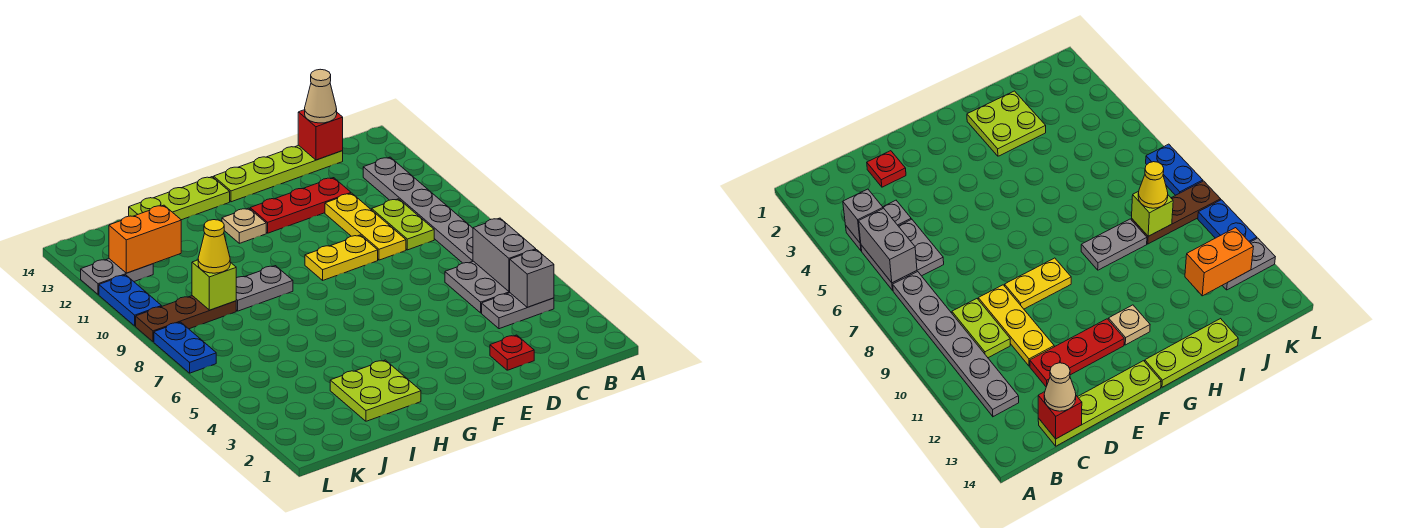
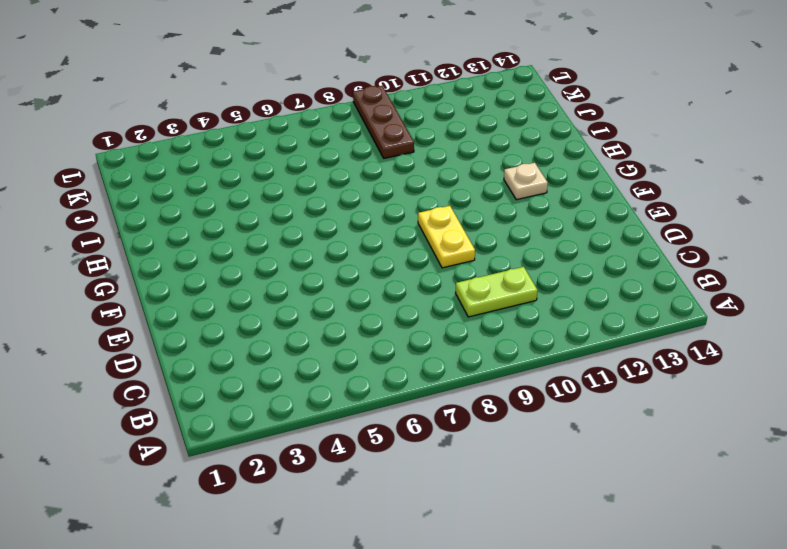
none -> grey 1x2 plate [482,293,554,329]
none -> grey 2x2 plate [445,261,510,313]
none -> grey 1x6 plate [363,157,473,263]

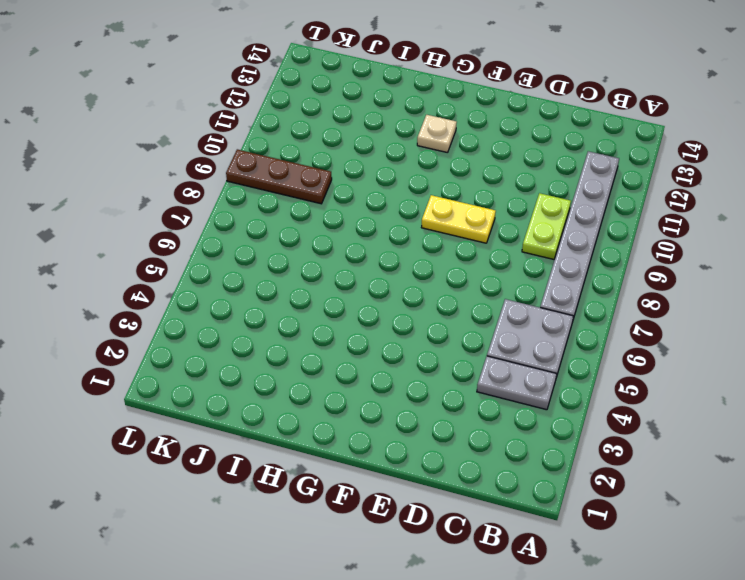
none -> lime 1x4 plate [214,145,343,202]
none -> red 1x1 plate [490,335,534,370]
none -> yellow 1x3 plate [325,193,406,260]

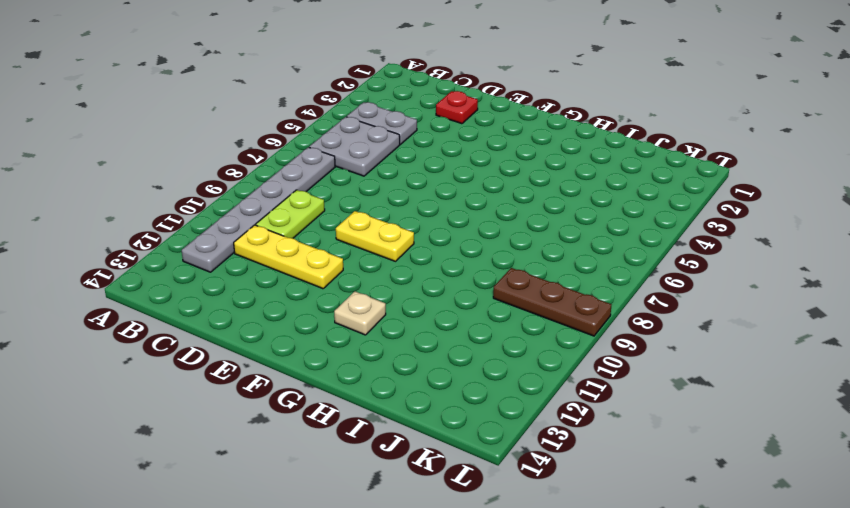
yellow 1x3 plate [234,225,343,289] -> yellow 1x3 plate turned to [325,193,406,260]
none -> lime 1x4 plate [214,145,343,202]
none -> red 1x3 plate [250,178,351,233]
none -> lime 1x3 plate [129,177,230,220]

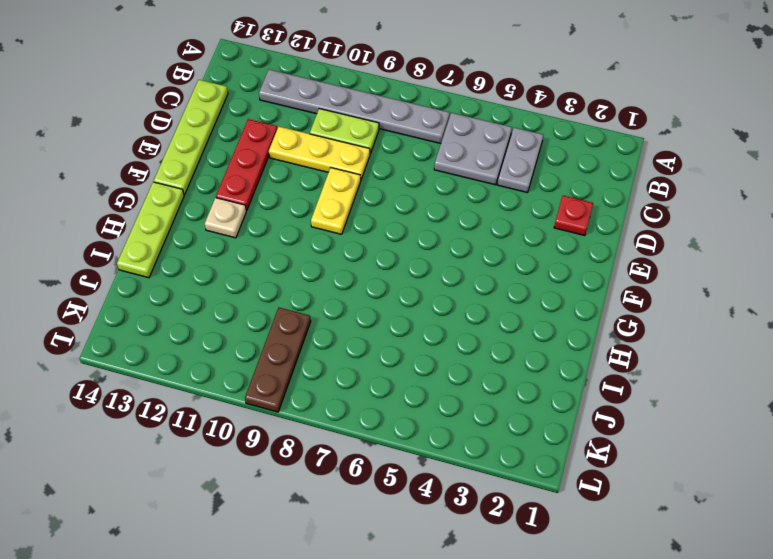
none -> lime 2x2 plate [330,360,421,421]
none -> grey 1x2 plate [236,266,293,311]
none -> grey 1x2 plate [81,259,153,294]

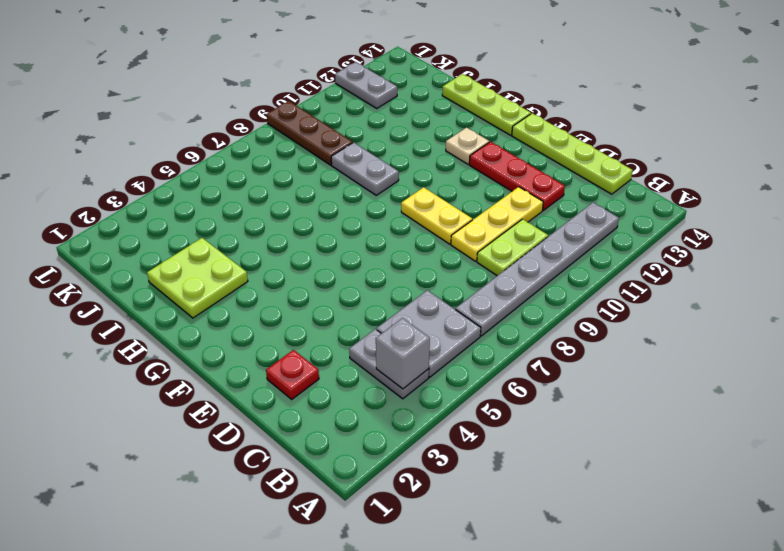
none -> blue 1x2 plate [154,322,216,373]
none -> blue 1x2 plate [99,275,162,326]
none -> grey 1x2 brick [473,218,536,291]

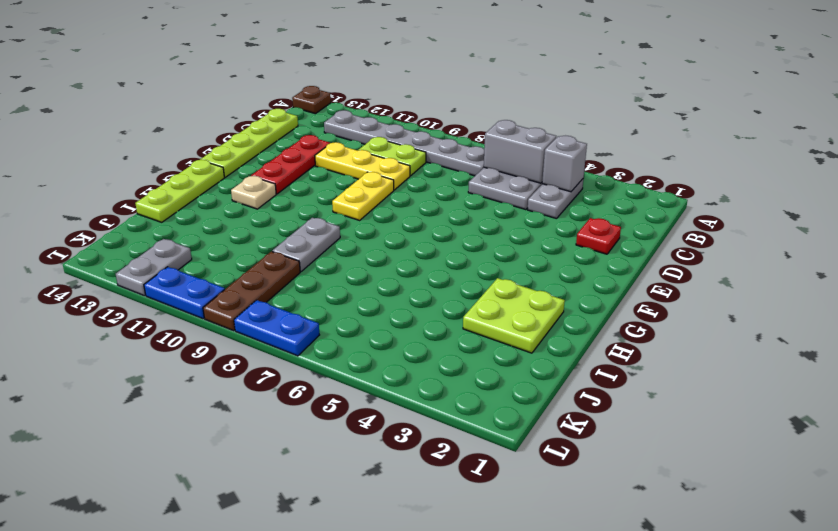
brown 1x1 plate [292,86,331,114] -> none
none -> red 1x1 brick [298,110,343,160]
none -> lime 1x1 brick [192,260,236,310]
none -> orange 1x2 brick [109,205,181,273]

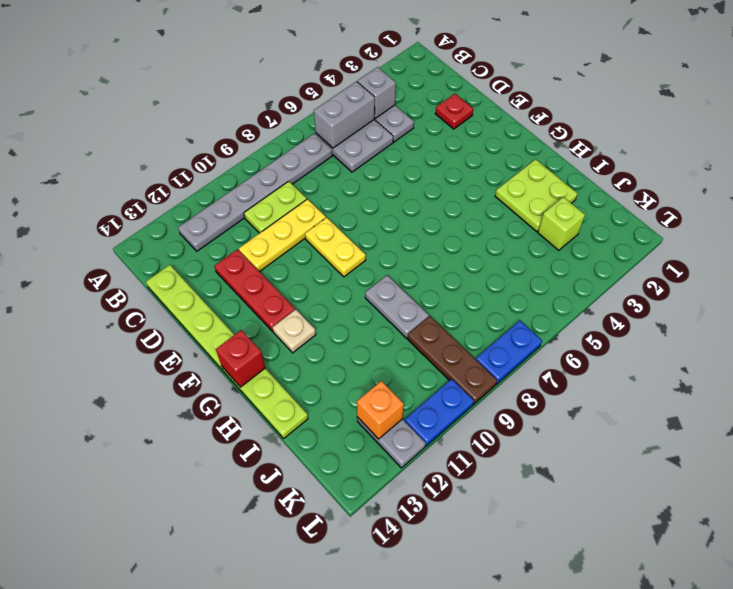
red 1x1 brick [216,330,265,387] -> red 1x1 brick moved to [298,110,343,160]
lime 1x1 brick [538,197,585,250] -> lime 1x1 brick moved to [192,260,236,310]
orange 1x1 brick [357,381,404,439] -> orange 1x2 brick [109,205,181,273]
none -> tan 1x1 cone [305,69,337,123]
none -> yellow 1x1 cone [198,220,230,273]

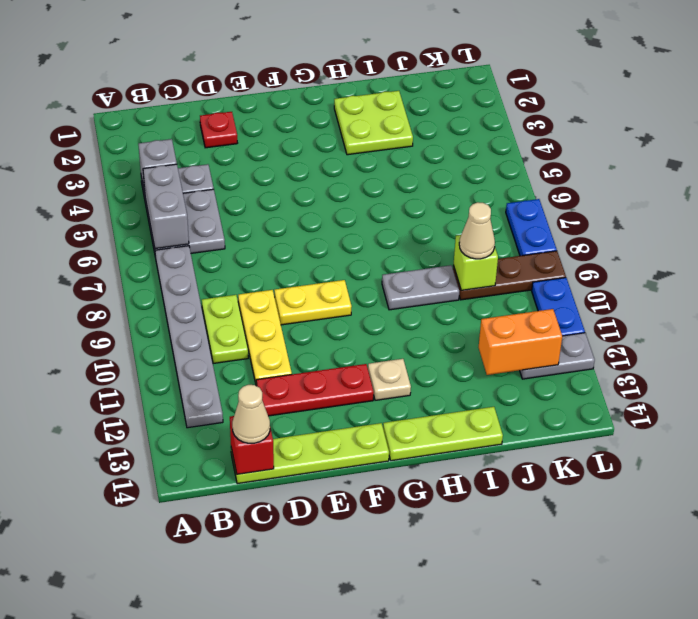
tan 1x1 cone [459,202,495,259] -> yellow 1x1 cone [198,220,230,273]

